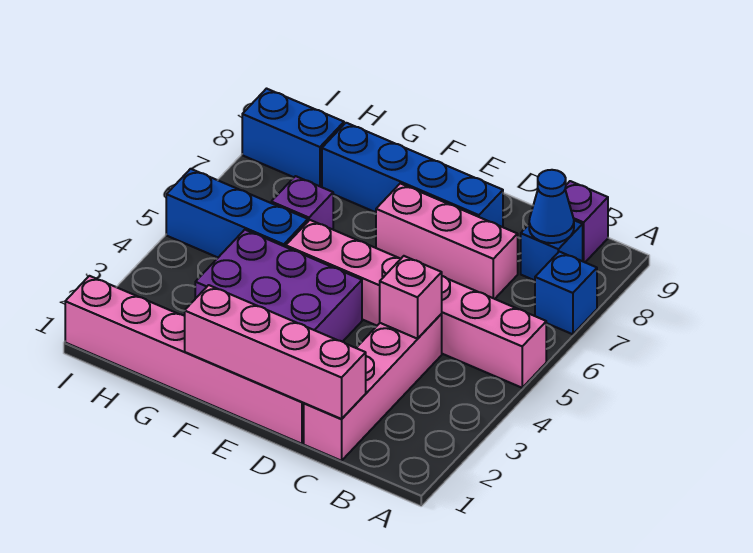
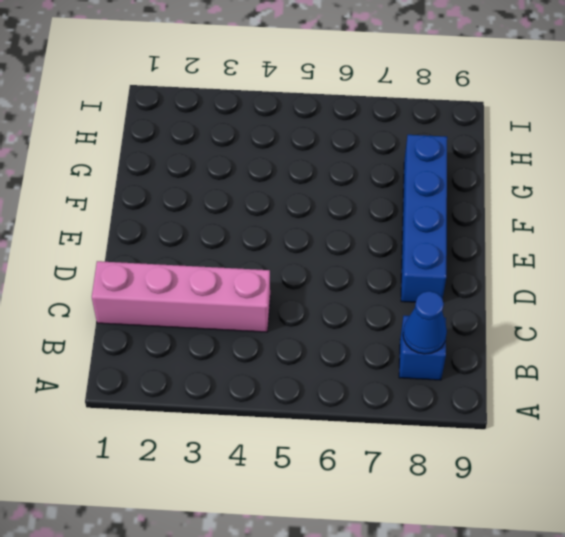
none -> pink 1x6 brick [286,220,546,388]
none -> blue 1x1 brick [535,252,597,334]
none -> purple 1x1 brick [565,181,608,262]

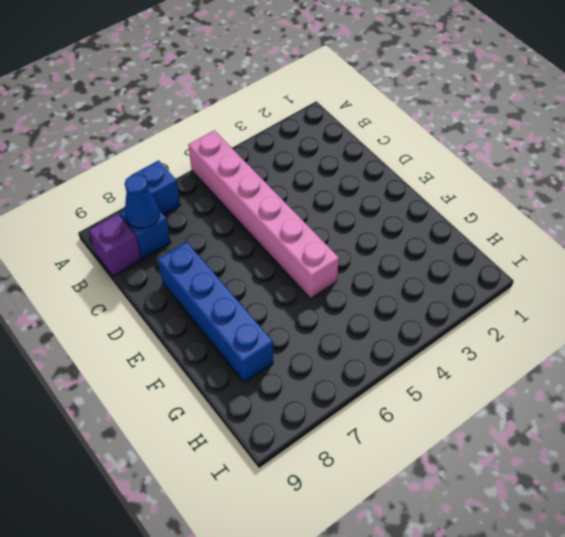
none -> pink 1x4 brick [304,314,442,461]
none -> pink 1x3 brick [376,183,518,299]
none -> pink 1x6 brick [65,276,304,444]

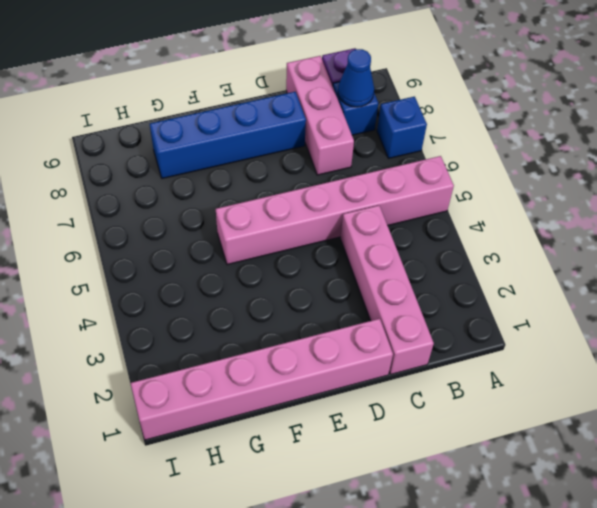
pink 1x3 brick [286,56,354,175] -> pink 1x3 brick turned to [376,183,518,299]
none -> purple 2x3 brick [195,230,362,342]
none -> blue 1x3 brick [166,169,308,257]
none -> purple 1x1 brick [271,176,333,229]

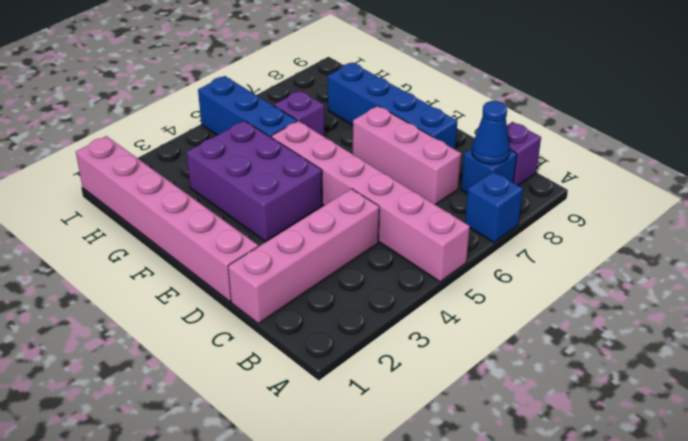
none -> blue 1x2 brick [242,89,344,187]
none -> pink 1x4 brick [185,285,366,419]
none -> pink 1x1 brick [380,256,442,339]

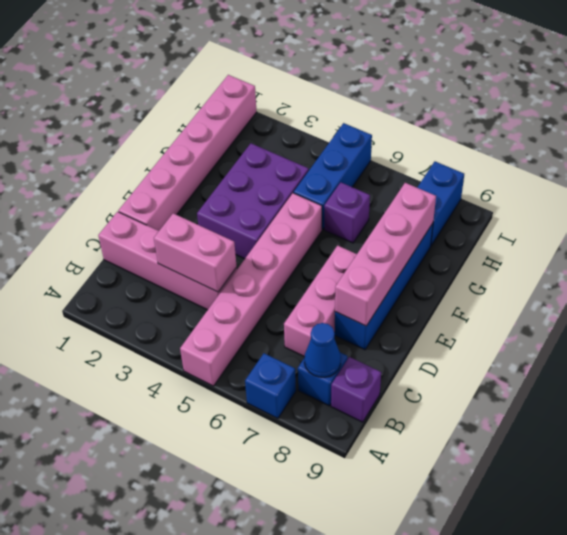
pink 1x2 brick [154,213,237,292] -> pink 1x1 brick [380,256,442,339]
pink 1x4 brick [335,183,436,326] -> pink 1x4 brick moved to [185,285,366,419]

